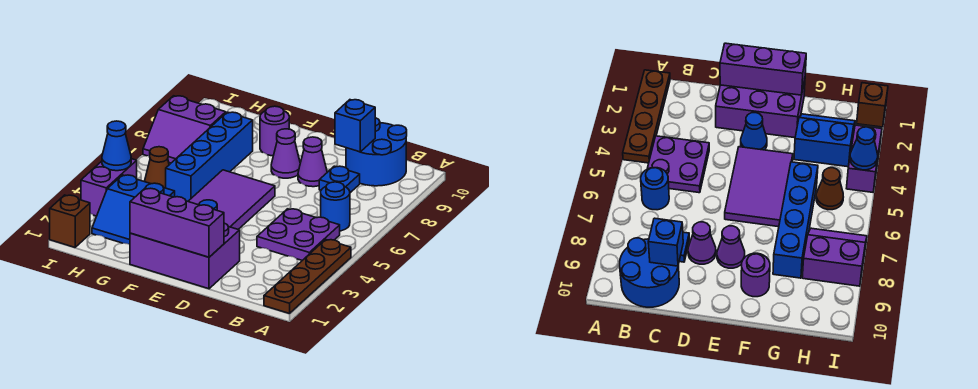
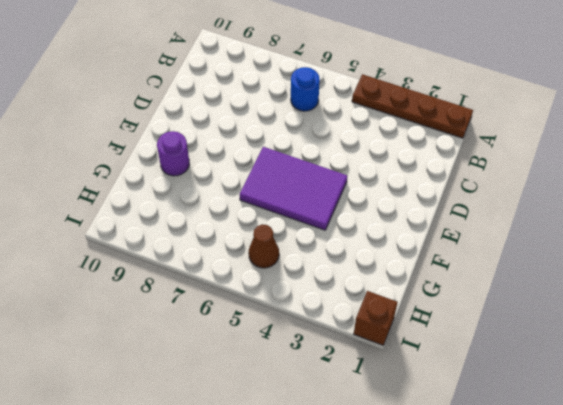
none -> purple 2x2 plate [257,209,340,260]
none -> blue 2x2 round brick [346,118,407,186]
none -> blue 1x1 plate [319,166,360,193]

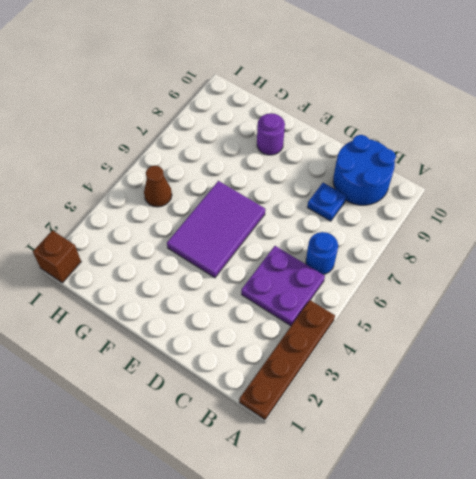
none -> purple 2x3 brick [130,223,240,289]
none -> purple 1x1 cone [298,137,327,187]
none -> blue 1x1 cone [741,113,767,150]

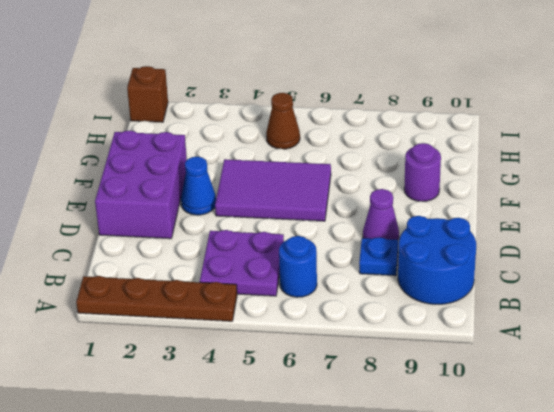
none -> purple 1x1 cone [271,129,300,178]
none -> blue 2x2 slope [92,175,175,245]
none -> blue 1x4 brick [166,112,253,201]

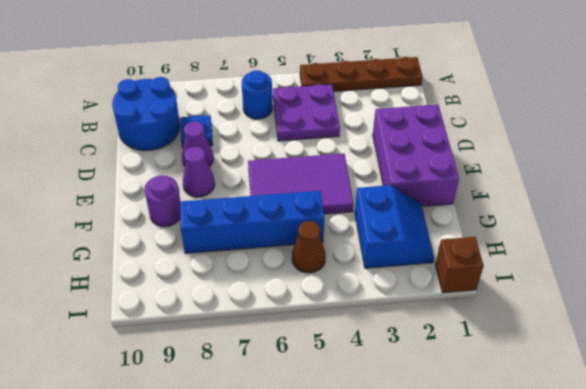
none -> blue 1x1 cone [741,113,767,150]
none -> purple 2x2 slope [143,96,226,163]
none -> purple 1x2 brick [81,159,137,216]

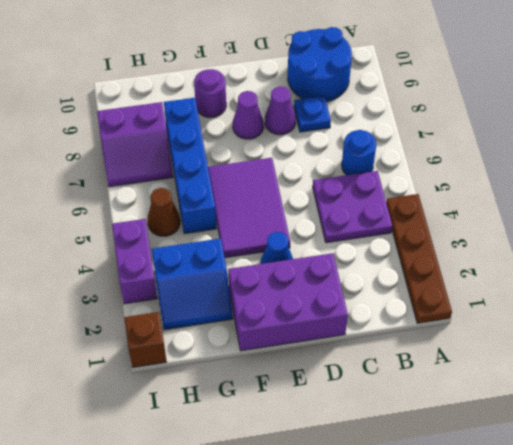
none -> blue 1x1 brick [335,100,375,152]
none -> purple 1x3 brick [130,188,224,257]
none -> blue 1x1 cone [102,121,131,171]

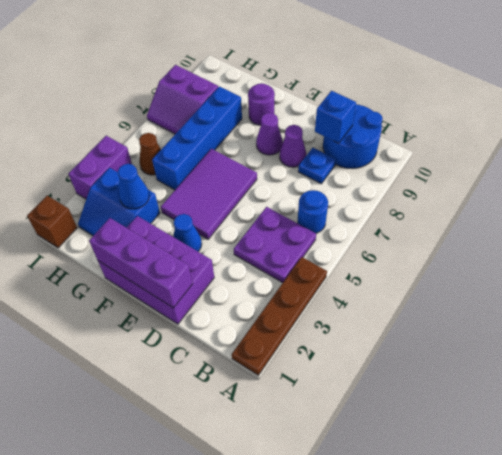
blue 1x1 cone [118,164,149,209] -> blue 1x1 cone moved to [102,121,131,171]

